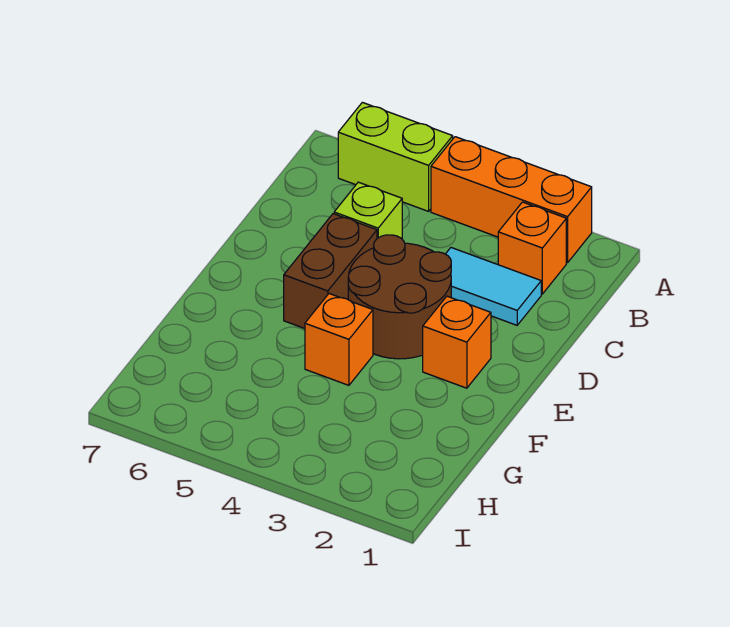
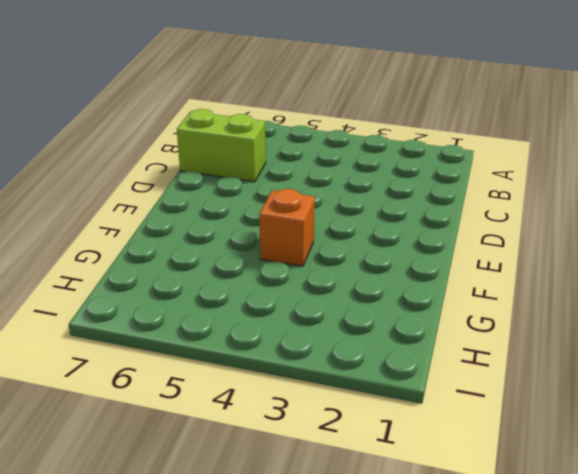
lime 1x2 brick [177,109,266,182] -> lime 1x2 brick moved to [338,102,453,211]
none -> orange 1x3 brick [431,137,592,263]
none -> orange 1x1 brick [498,202,566,294]

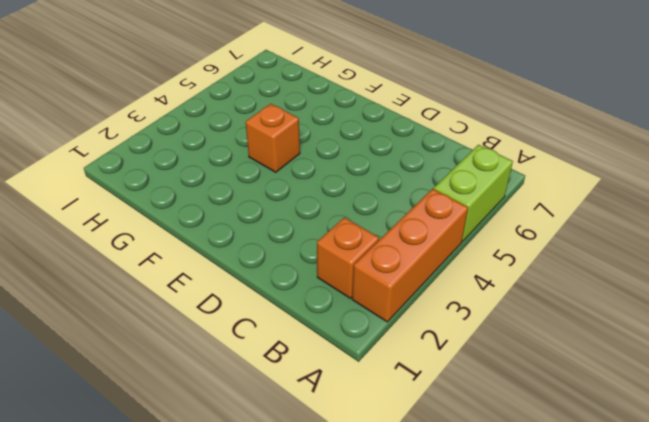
none -> cyan 1x2 tile [446,248,541,325]
none -> lime 1x1 brick [334,182,402,239]

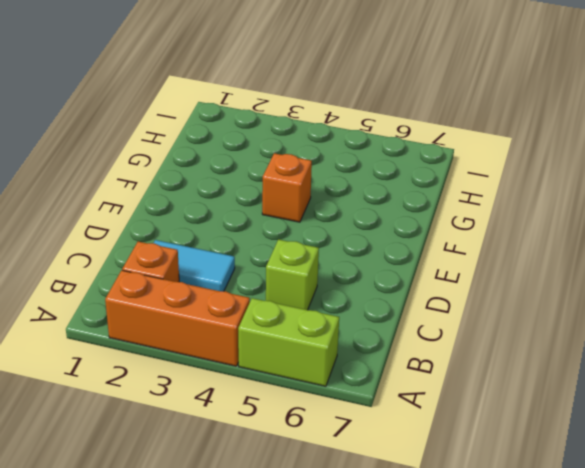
none -> brown 2x2 round brick [348,235,451,359]
none -> brown 1x2 brick [284,214,377,329]

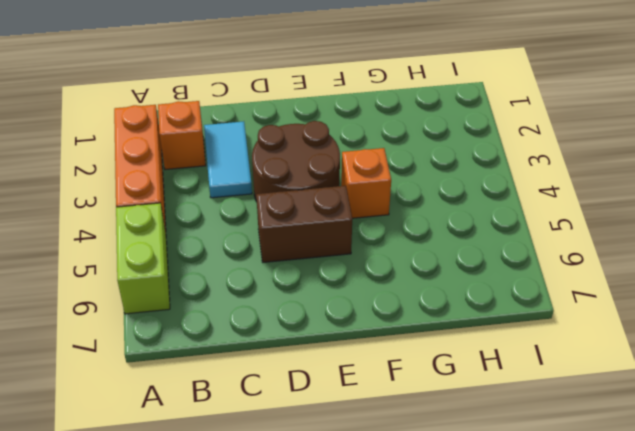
none -> lime 1x1 brick [334,182,402,239]
none -> orange 1x1 brick [423,296,491,388]

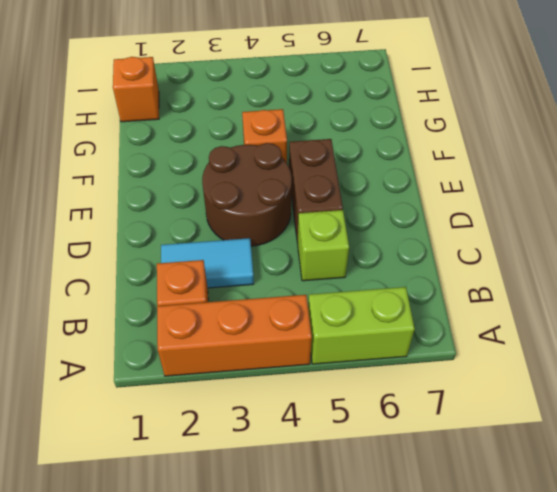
orange 1x1 brick [113,57,159,122] -> orange 1x1 brick moved to [423,296,491,388]

